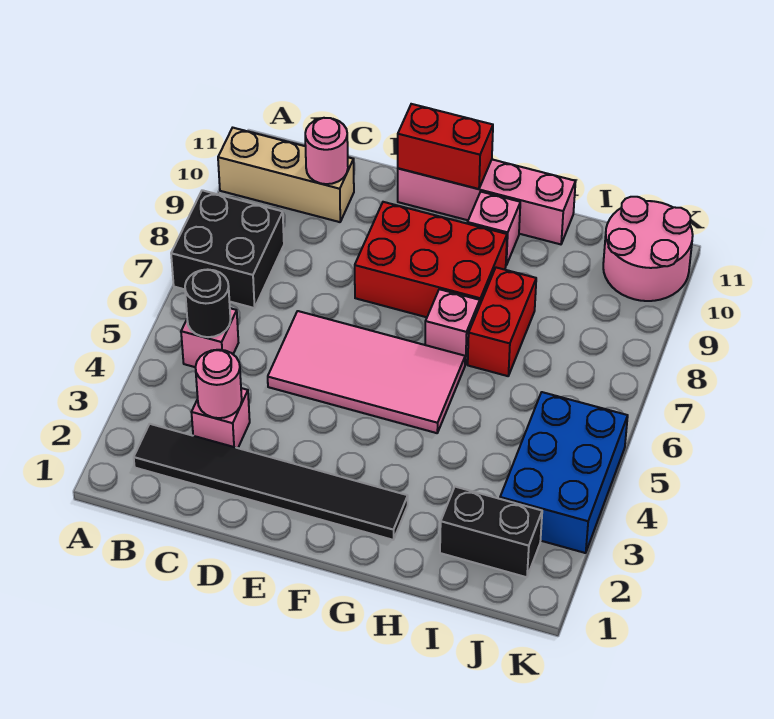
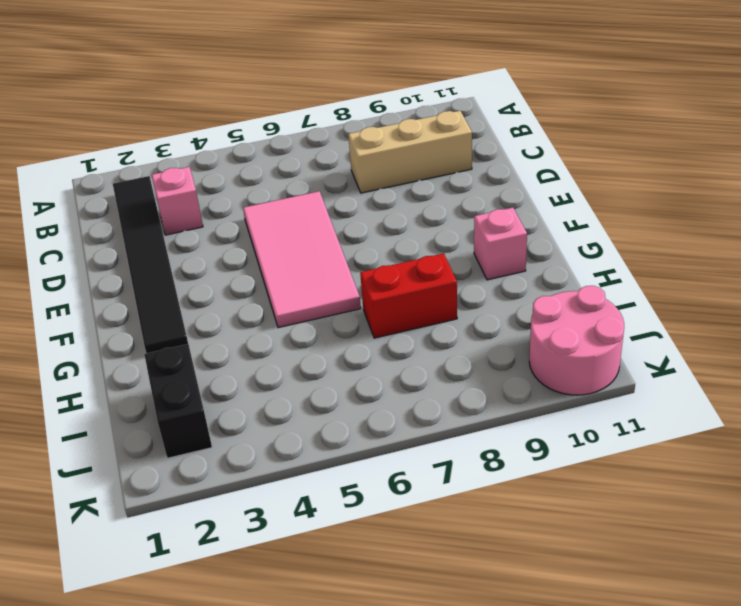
tan 1x3 brick [348,111,472,193] -> tan 1x3 brick turned to [218,128,354,222]
none -> black 2x2 brick [171,190,284,308]
none -> pink 1x1 brick [181,308,238,367]
none -> red 2x3 brick [355,202,507,317]

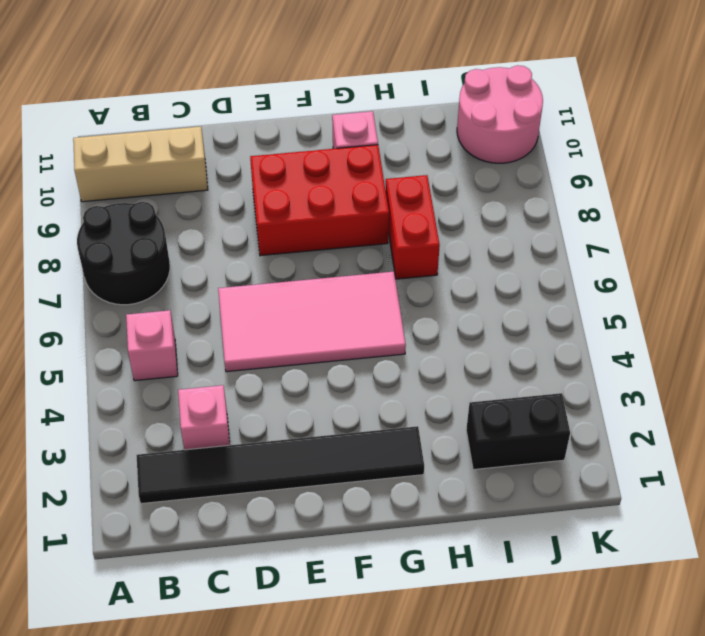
black 2x2 round brick [77,202,170,305] -> black 2x2 brick [171,190,284,308]
none -> pink 1x4 brick [398,160,576,244]
none -> pink 1x1 brick [425,289,480,365]
none -> blue 2x3 brick [500,392,628,553]

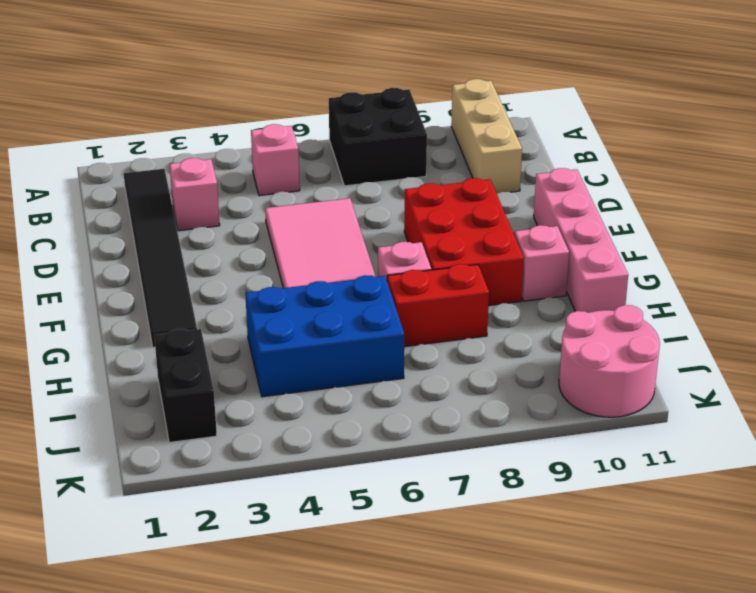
blue 2x3 brick [245,275,404,397] -> blue 2x3 brick moved to [500,392,628,553]
none -> black 1x1 round brick [185,269,231,337]
none -> pink 1x1 round brick [195,350,242,418]
none -> pink 1x1 round brick [305,118,348,184]

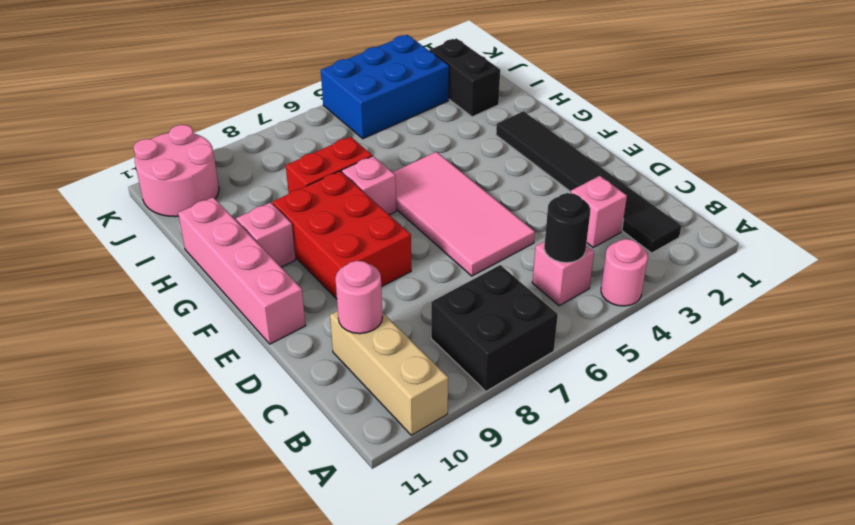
pink 1x1 round brick [601,239,648,306] -> pink 1x1 round brick moved to [195,350,242,418]
none -> red 1x2 brick [398,104,493,189]

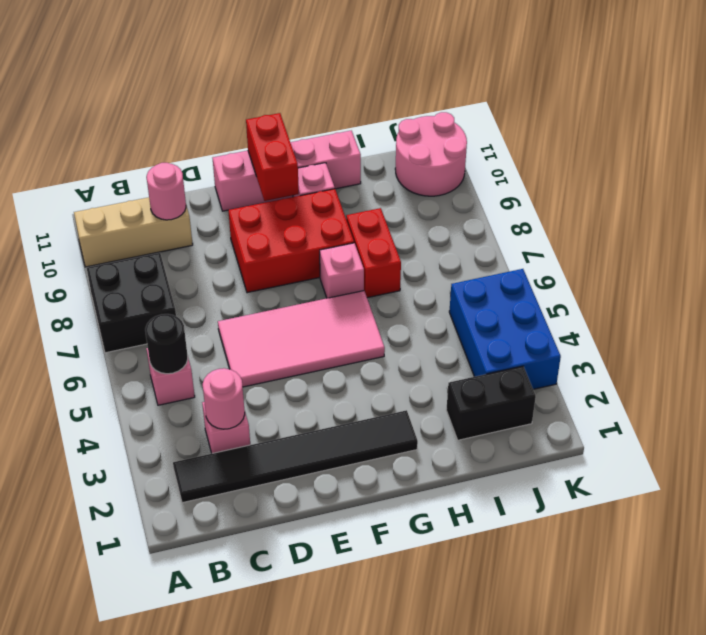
red 1x2 brick [246,113,299,201] -> red 1x2 brick turned to [398,104,493,189]

